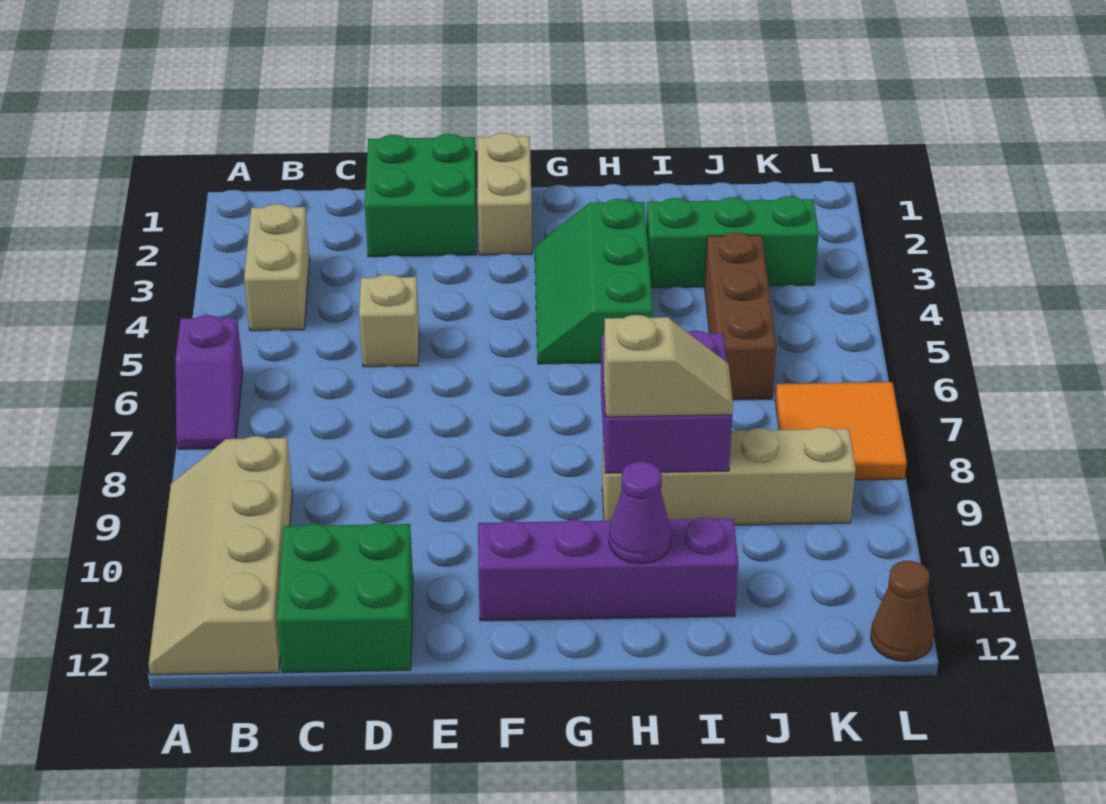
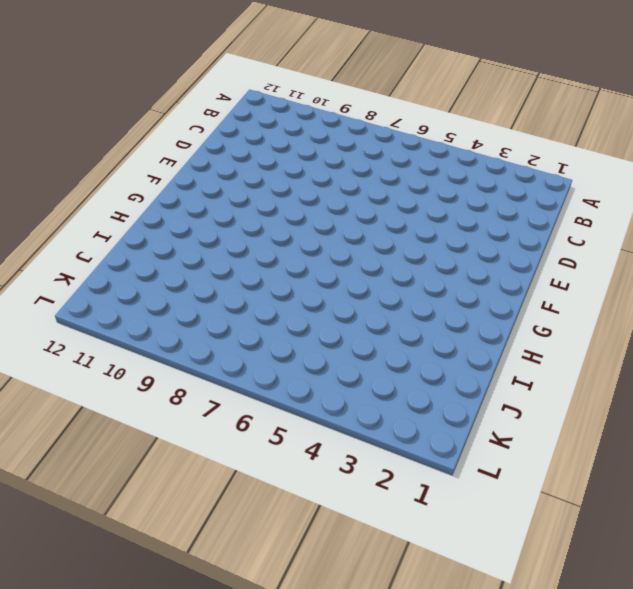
none -> purple 1x2 slope [176,315,243,449]
none -> tan 2x4 slope [149,436,292,675]
none -> tan 1x2 brick [244,204,310,331]

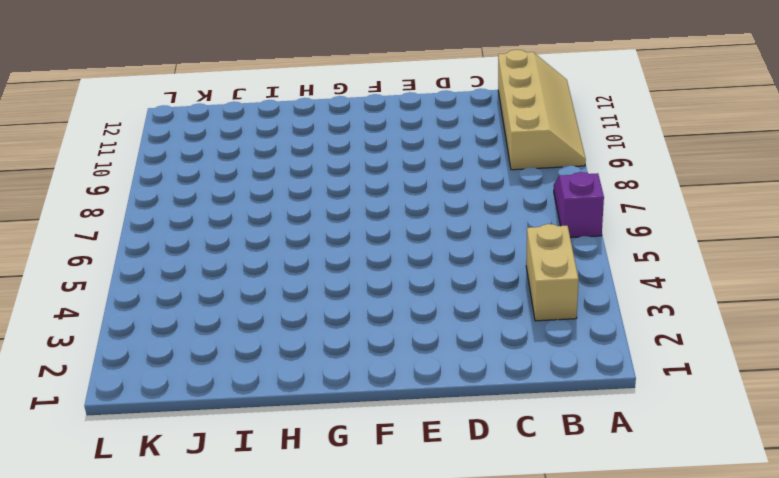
none -> green 2x2 brick [276,523,413,673]
none -> green 2x2 brick [365,134,476,257]
none -> tan 1x1 brick [359,275,419,367]

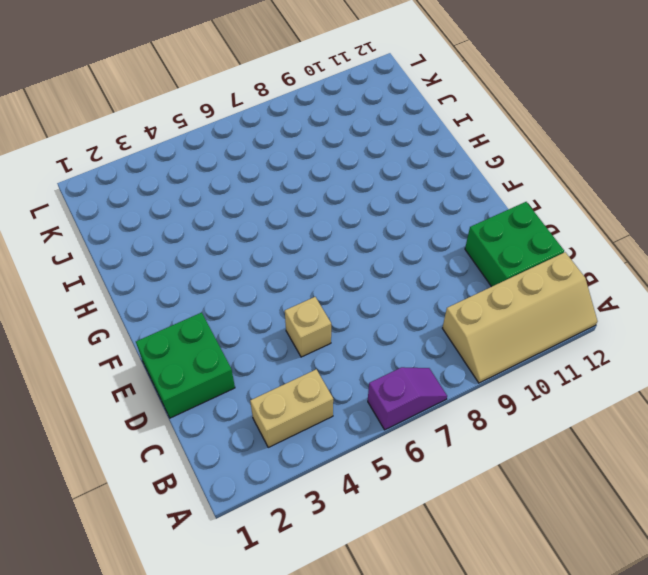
none -> tan 1x2 brick [478,133,532,255]
none -> purple 1x4 brick [478,517,738,621]
none -> green 2x3 slope [535,199,653,364]

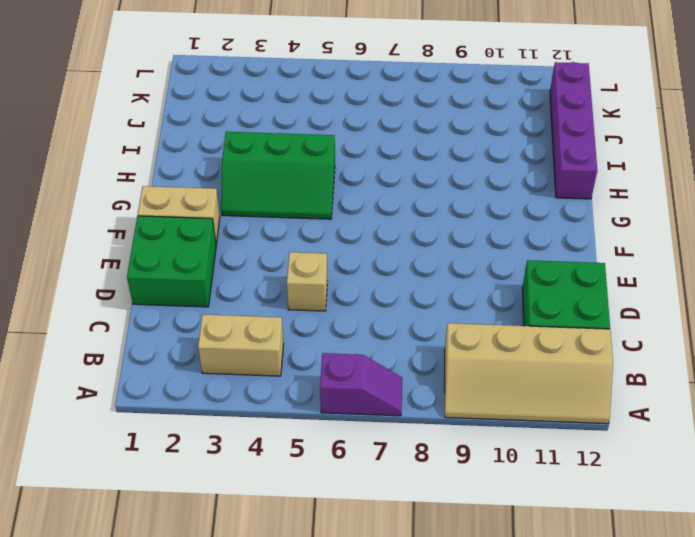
purple 1x4 brick [550,62,597,199] -> purple 1x4 brick moved to [478,517,738,621]
none -> tan 1x4 brick [602,427,856,525]
none -> green 1x3 brick [646,196,819,288]
none -> brown 1x3 brick [705,233,776,400]

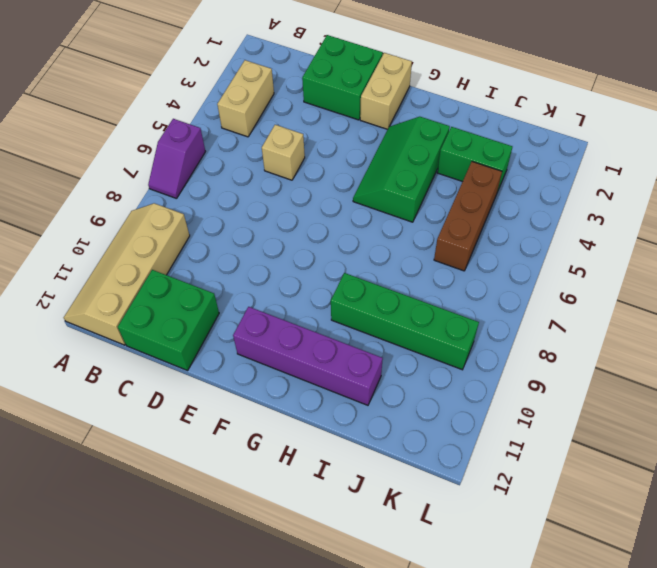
green 1x4 brick [331,273,479,370] -> tan 1x4 brick [602,427,856,525]
green 1x2 brick [437,127,512,190] -> green 1x3 brick [646,196,819,288]
none -> orange 2x2 tile [775,382,907,480]
none -> brown 1x1 cone [871,561,934,661]
none -> purple 2x2 brick [601,331,732,473]

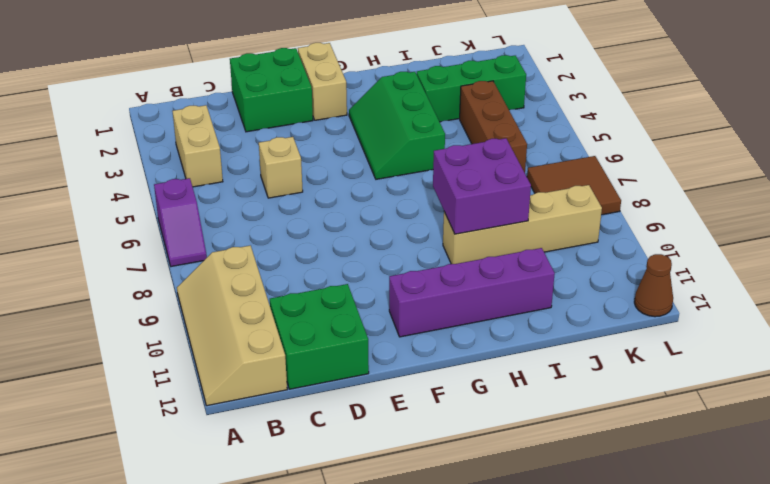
brown 2x2 tile [527,156,621,215] -> orange 2x2 tile [775,382,907,480]
none -> purple 1x1 cone [609,462,671,564]
none -> tan 1x2 slope [604,315,733,417]

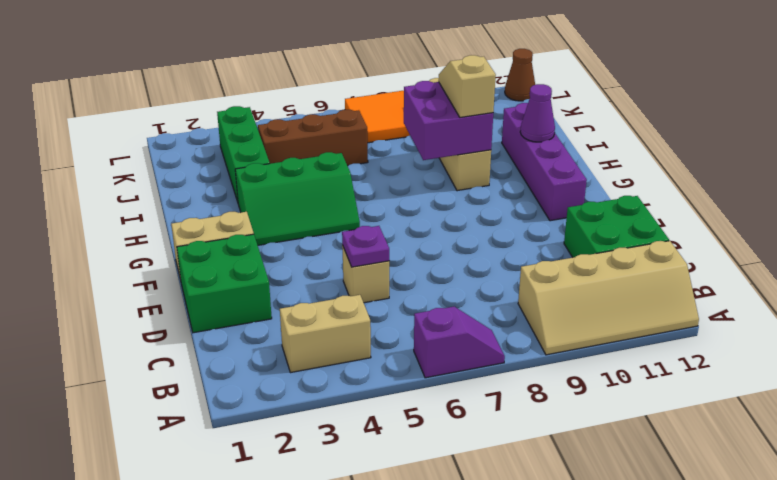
purple 1x1 plate [342,226,389,267] -> none

